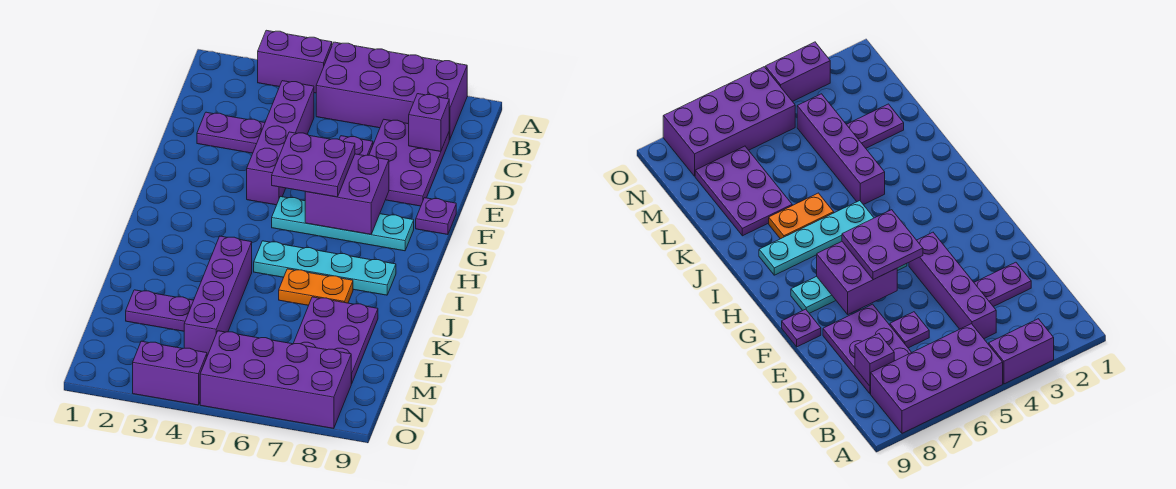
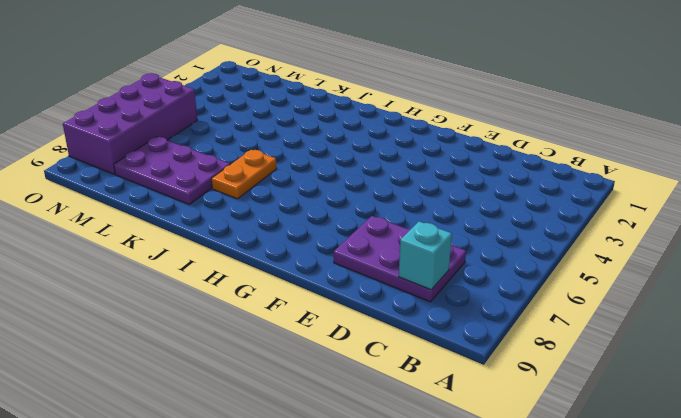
cyan 1x1 brick [399,221,452,290] -> purple 1x1 brick [409,94,449,152]
none -> purple 1x2 brick [258,30,332,93]
none -> purple 2x4 brick [316,42,467,140]
none -> purple 1x4 brick [247,81,314,205]

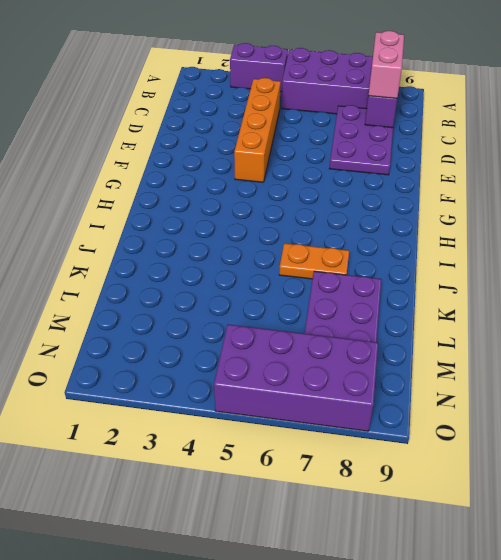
pink 1x2 brick [368,31,404,98] -> none
orange 1x4 brick [234,78,281,182] -> purple 1x4 brick [247,81,314,205]
none -> purple 1x2 plate [197,112,265,153]
none -> purple 1x1 plate [339,136,373,156]
none -> purple 1x1 plate [416,198,456,235]

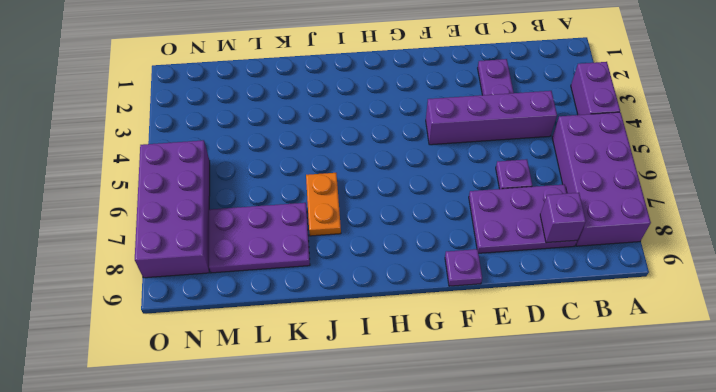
none -> cyan 1x4 plate [272,196,414,251]
none -> cyan 1x4 plate [254,241,396,295]
none -> purple 1x4 brick [184,236,252,356]

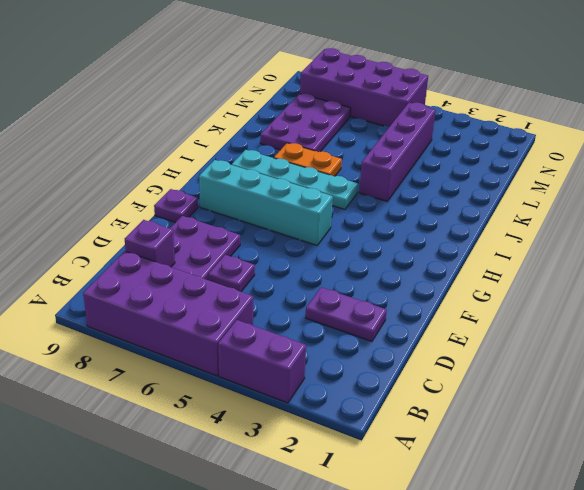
cyan 1x4 brick [199,160,333,245] -> cyan 1x4 plate [272,196,414,251]
none -> purple 1x4 brick [247,81,314,205]
none -> purple 1x2 plate [126,290,194,331]
none -> purple 1x2 brick [133,341,207,405]

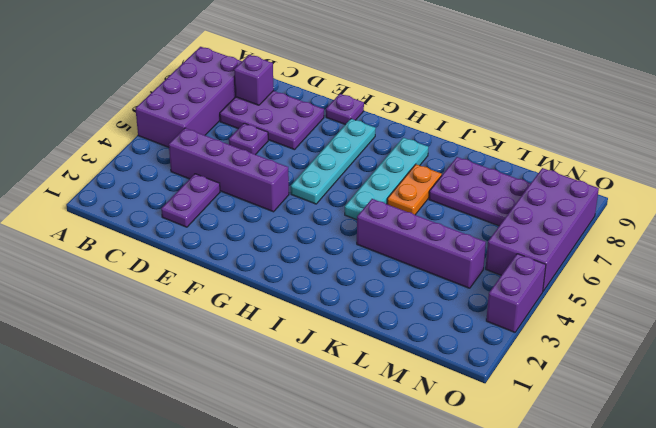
none -> purple 1x2 brick [258,30,332,93]
none -> purple 1x2 plate [126,290,194,331]
none -> purple 2x2 brick [305,154,389,234]

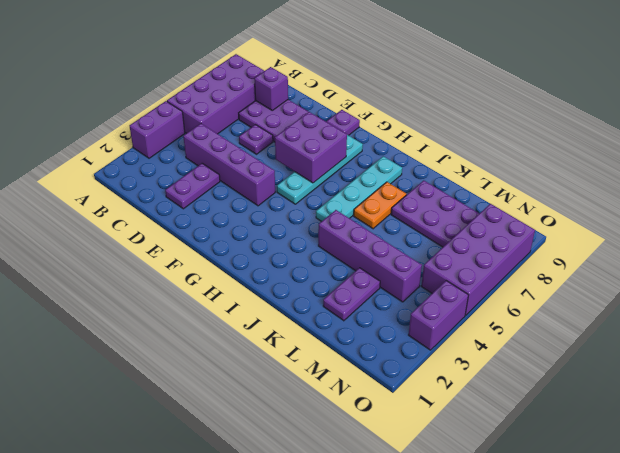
none -> purple 2x2 plate [272,132,355,197]

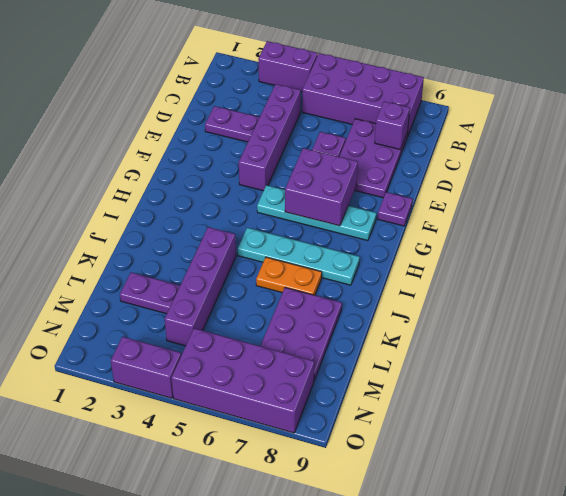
none -> purple 2x2 plate [272,132,355,197]

